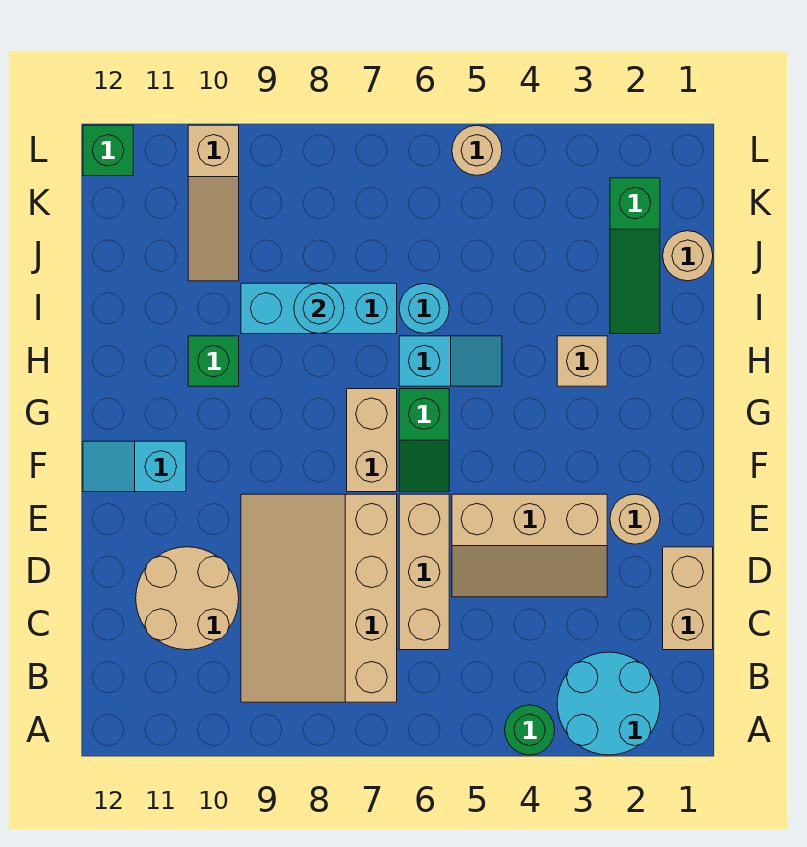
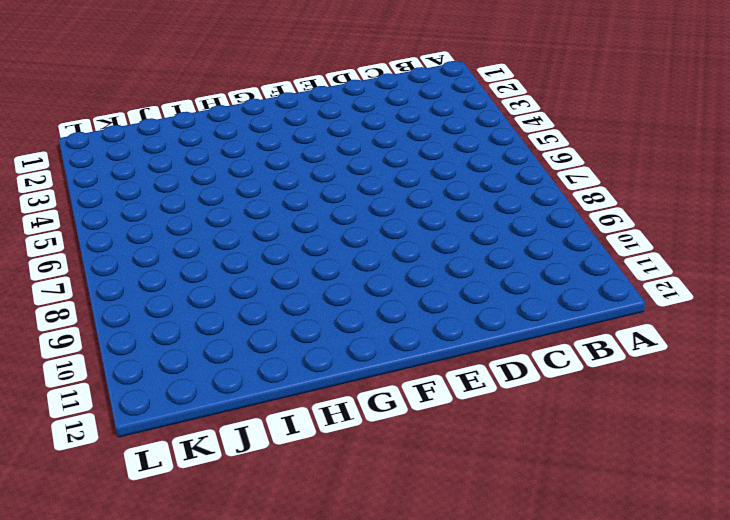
none -> cyan 2x2 round brick [557,652,660,755]
none -> green 1x1 round brick [505,705,555,755]
none -> tan 3x4 slope [241,494,397,702]

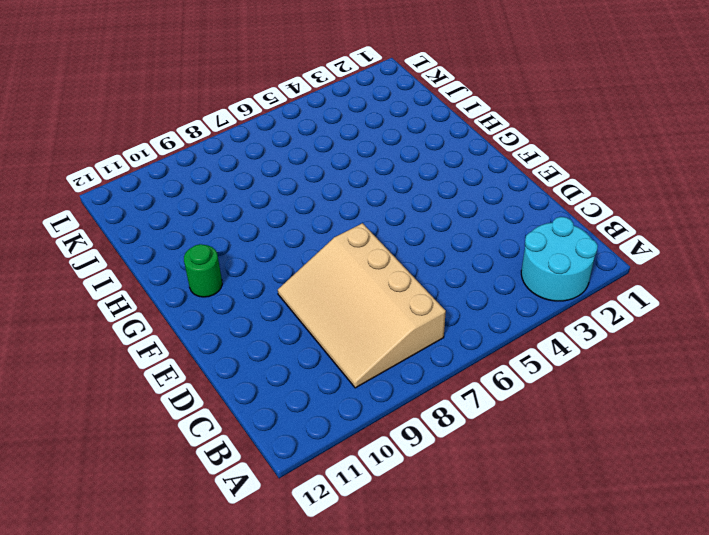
green 1x1 round brick [184,244,222,297] -> green 1x1 round brick moved to [505,705,555,755]
none -> tan 1x2 brick [663,547,713,650]
none -> tan 1x3 brick [399,494,449,650]
none -> tan 2x2 round brick [136,547,239,650]

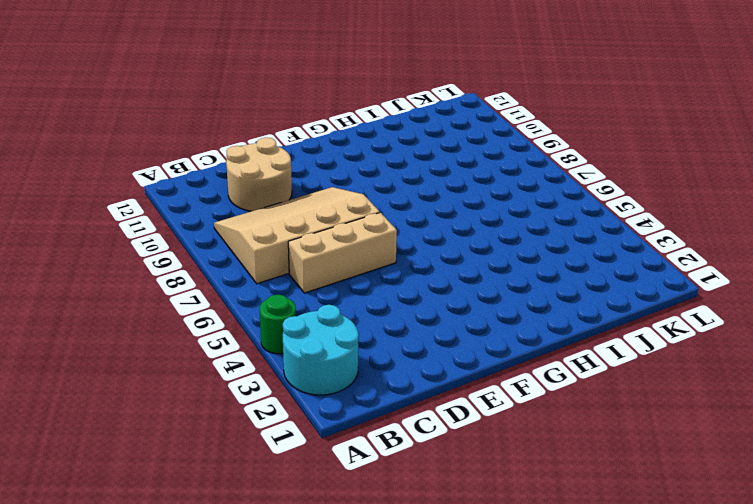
none -> tan 1x2 brick [663,547,713,650]
none -> tan 2x3 slope [452,494,607,597]
none -> tan 1x1 round brick [610,494,660,544]

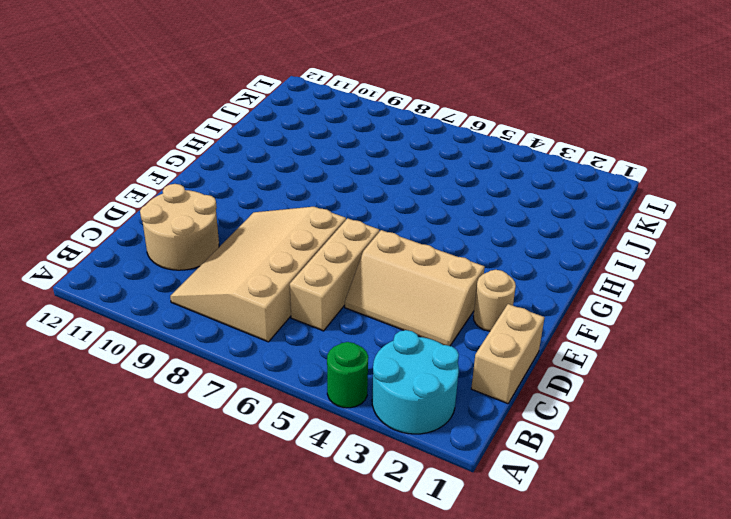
none -> green 1x2 slope [399,389,449,492]
none -> tan 1x2 brick [347,389,397,492]
none -> cyan 1x2 slope [83,441,186,492]

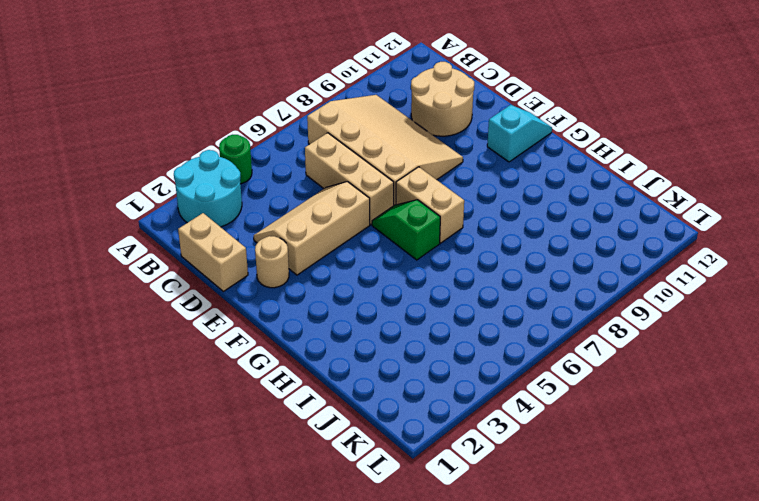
none -> tan 1x1 brick [557,336,607,386]
none -> cyan 1x2 slope [399,336,502,386]
none -> green 1x1 brick [188,336,239,386]

